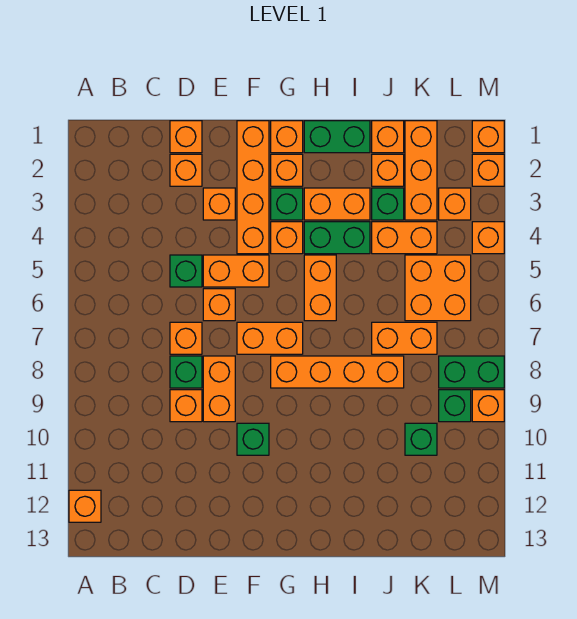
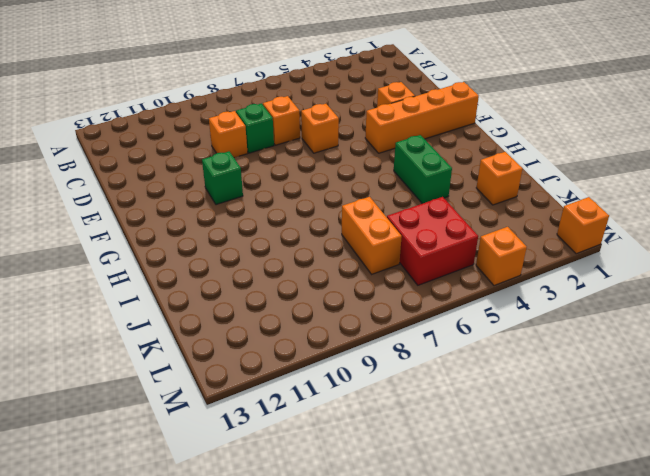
red 2x2 brick [387,197,478,285] -> orange 2x2 brick [405,255,471,321]
none -> orange 1x1 brick [69,490,101,522]
none -> orange 1x1 brick [170,121,202,153]
none -> orange 1x1 brick [170,154,202,186]
none -> green 1x1 brick [170,255,202,287]

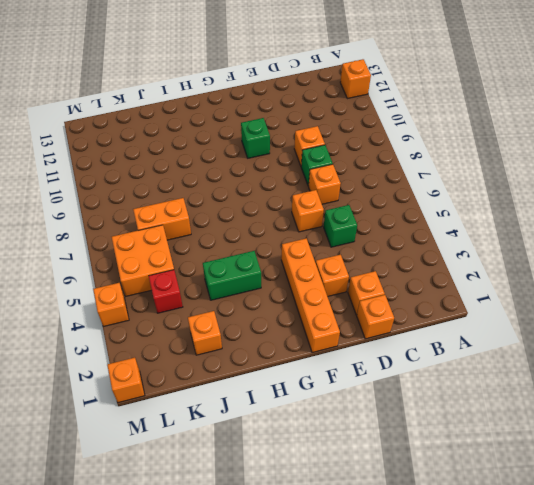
red 1x1 brick [149,270,183,313] -> orange 1x2 brick [372,222,437,254]
none -> orange 1x2 brick [203,255,269,287]
none -> orange 1x2 brick [203,356,235,422]
none -> orange 1x2 brick [237,322,303,354]
none -> orange 1x1 brick [271,121,303,153]

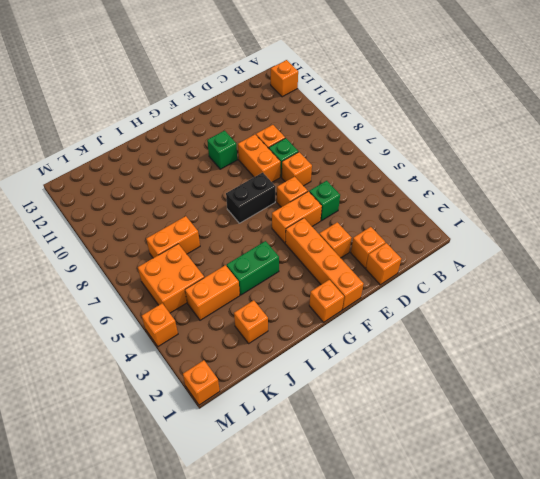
black 1x2 brick [226,173,276,223] -> orange 1x2 brick [237,322,303,354]
none -> orange 1x1 brick [271,154,303,186]
none -> green 1x1 brick [271,188,303,220]
none -> orange 1x1 brick [271,222,303,254]
none -> orange 1x4 brick [271,356,404,388]

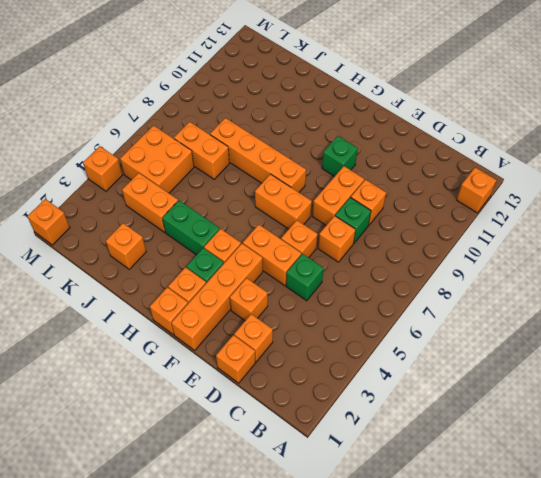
none -> green 1x2 brick [304,121,370,153]
none -> orange 1x2 brick [304,188,370,220]
none -> orange 1x2 brick [304,255,336,321]
none -> orange 1x1 brick [372,121,404,153]

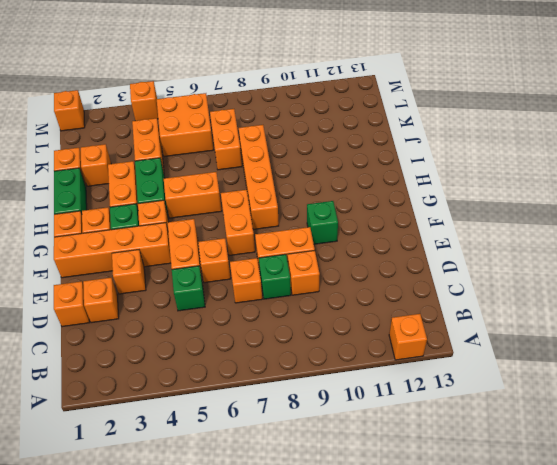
none -> green 1x1 brick [372,188,404,220]
none -> orange 1x3 brick [405,121,437,220]
none -> green 1x1 brick [405,423,437,455]
none -> orange 1x1 brick [439,188,471,220]

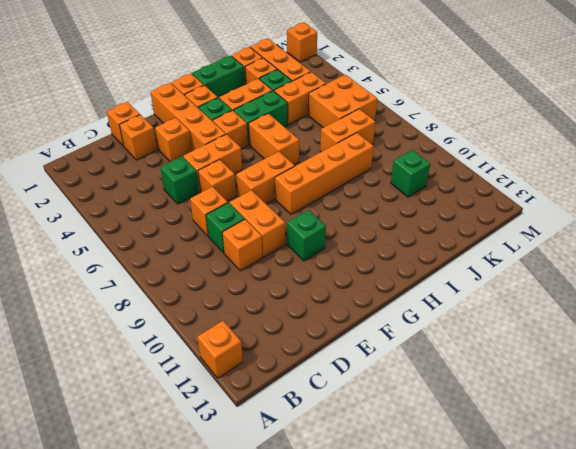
none -> orange 1x1 brick [439,188,471,220]
none -> green 1x2 brick [439,356,504,388]
none -> green 1x1 brick [439,390,471,422]
none -> orange 1x1 brick [472,154,504,186]

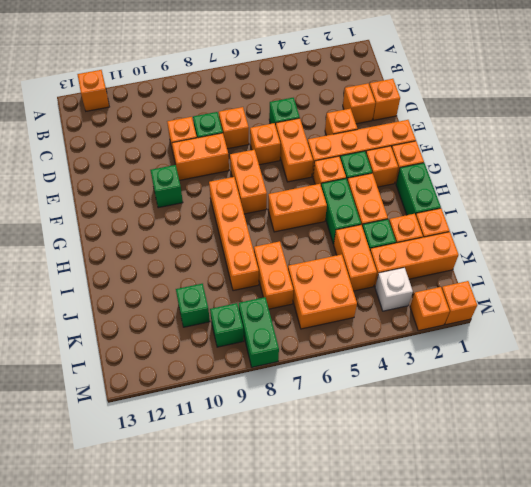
white 1x1 brick [375,268,413,311] -> orange 1x1 brick [439,188,471,220]
none -> orange 1x1 brick [472,222,504,254]
none -> orange 1x1 brick [472,390,504,422]

